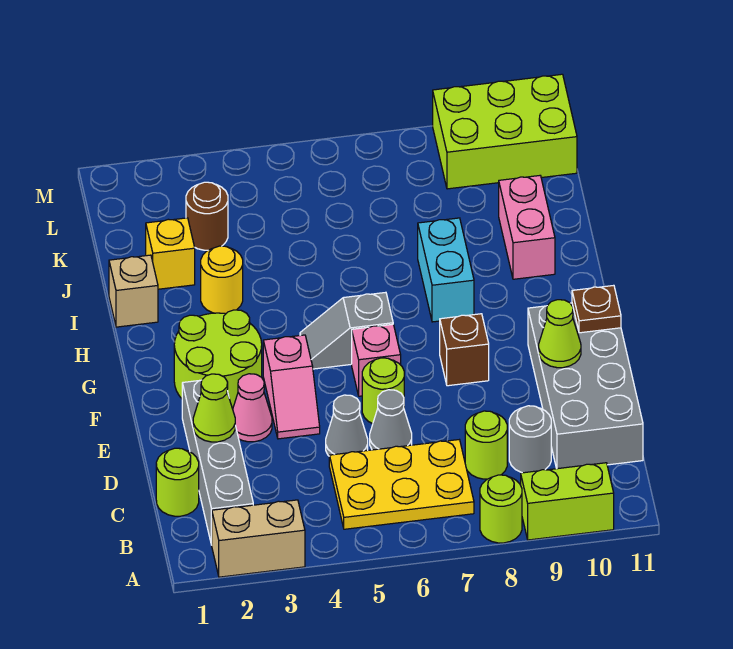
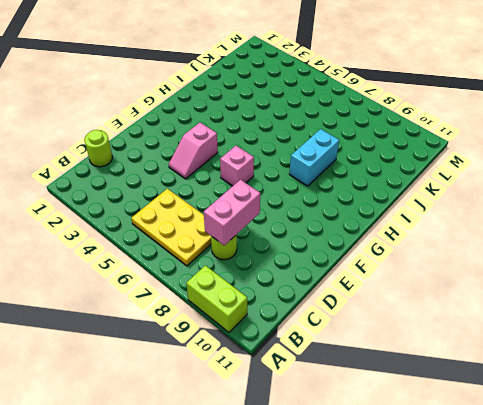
pink 1x2 brick [204,180,260,245] -> pink 1x2 brick moved to [499,176,555,279]
none -> tan 1x2 brick [212,500,305,577]
none -> lime 1x1 round brick [480,475,522,543]
none -> grey 1x4 brick [182,380,253,545]

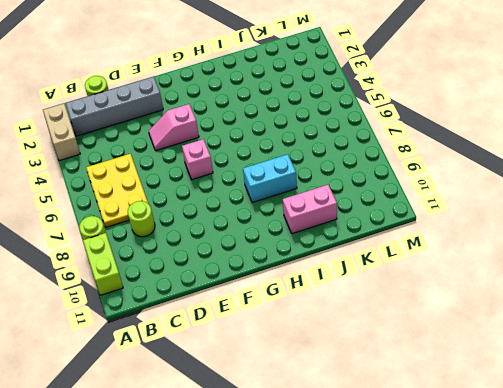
none -> grey 1x1 round brick [509,406,551,473]
none -> grey 2x4 brick [528,303,643,469]
none -> grey 1x1 cone [326,395,368,456]

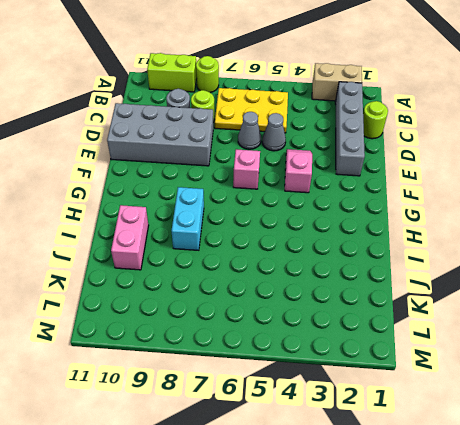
grey 2x4 brick [107,103,213,166] -> grey 2x4 brick turned to [528,303,643,469]
none -> pink 1x1 cone [233,374,272,442]
none -> lime 1x1 round brick [362,358,404,424]
none -> lime 2x2 round brick [174,310,262,409]

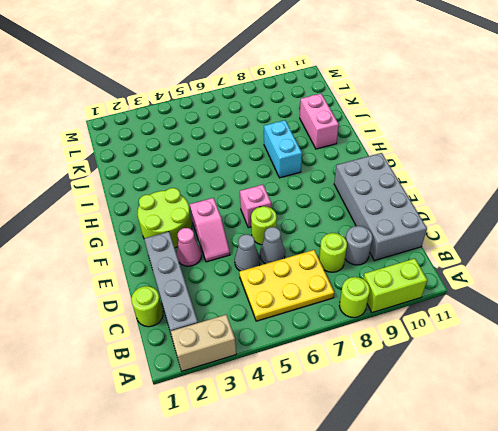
none -> brown 1x1 brick [440,314,489,386]
none -> grey 1x2 slope [300,292,393,369]
none -> tan 1x1 brick [109,255,158,327]

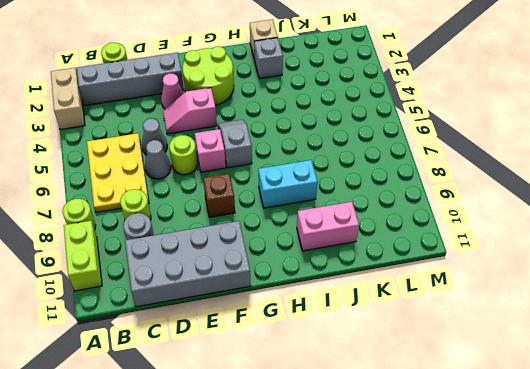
grey 1x1 brick [254,38,283,79] -> none
none -> yellow 1x1 round brick [201,246,243,314]
none -> yellow 1x1 brick [146,218,195,289]
none -> brown 1x1 round brick [186,182,228,250]

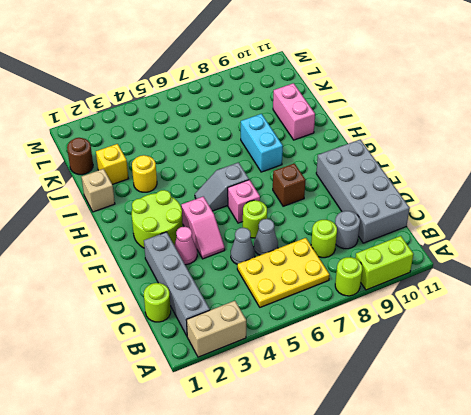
brown 1x1 round brick [67,138,93,175] -> brown 1x1 round brick moved to [186,182,228,250]
none -> lime 2x3 brick [433,74,577,189]
none -> lime 1x1 cone [193,374,235,442]
none -> lime 1x1 cone [539,300,581,368]

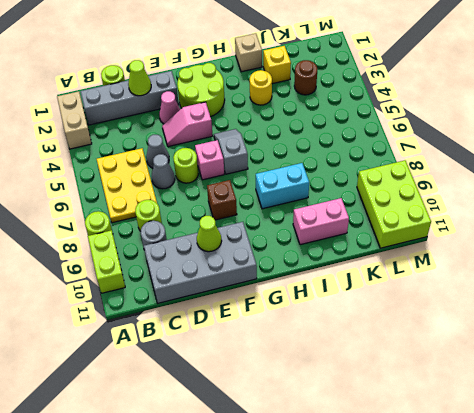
none -> brown 1x1 plate [572,285,621,333]

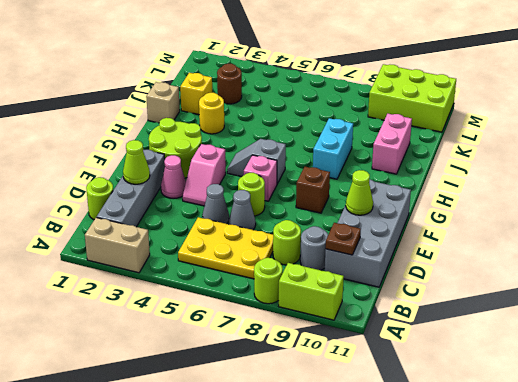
brown 1x1 plate [326,223,361,255] -> brown 1x1 plate moved to [572,285,621,333]

